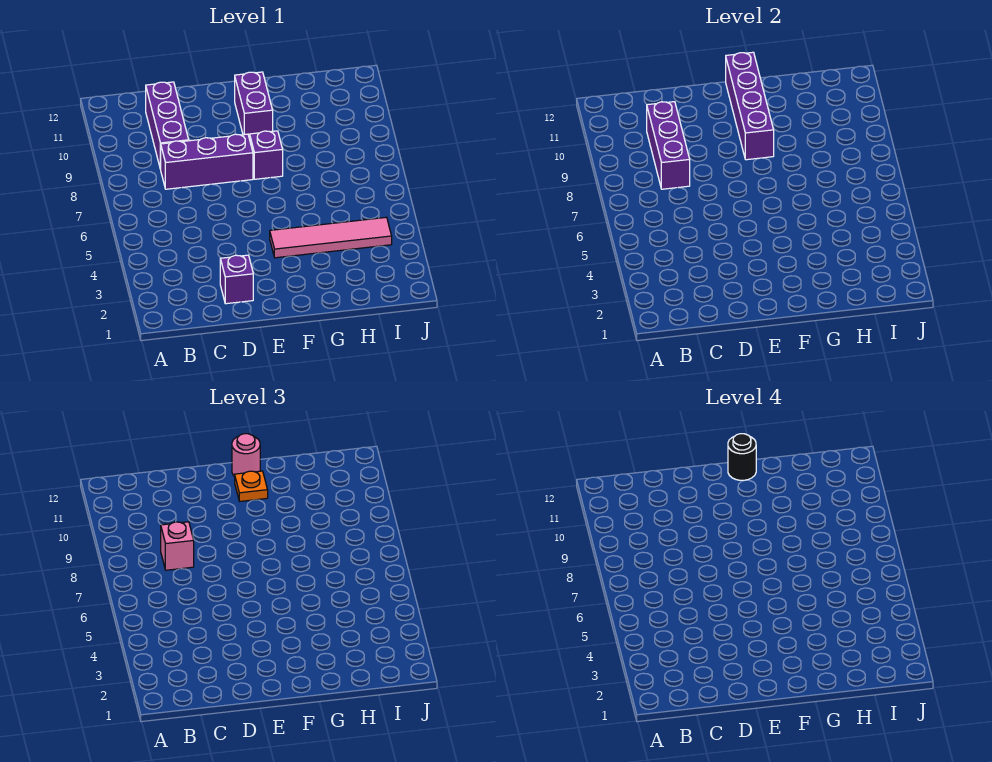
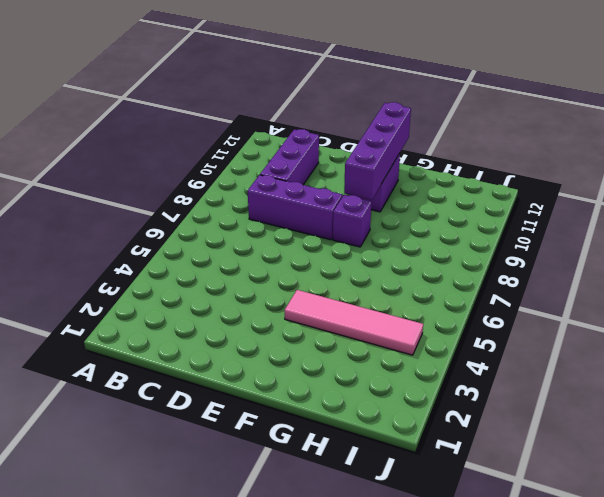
none -> purple 1x1 brick [220,255,253,304]
none -> purple 1x3 brick [647,102,690,189]
none -> pink 1x1 brick [161,522,194,570]

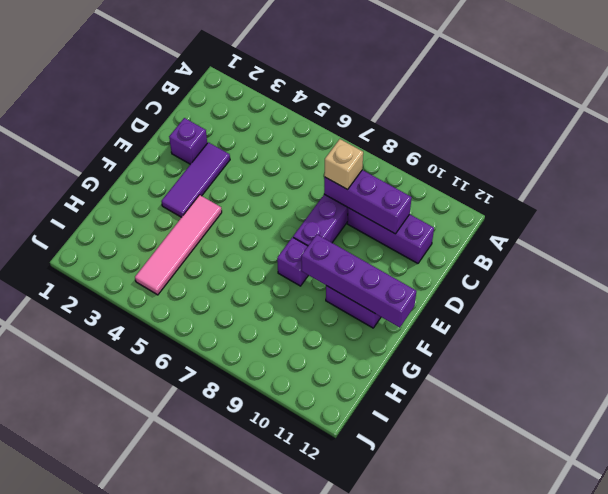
tan 1x1 brick [324,139,363,190] -> pink 1x1 brick [161,522,194,570]
purple 1x3 tile [161,142,230,217] -> none
none -> orange 1x1 plate [235,471,268,501]
none -> pink 1x1 round brick [232,434,260,476]
none -> black 1x1 round brick [728,434,756,480]

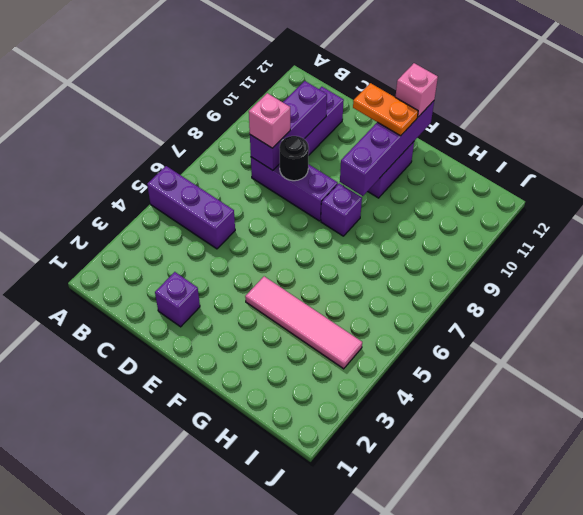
purple 1x3 brick [147,166,235,249] -> none
black 1x1 round brick [279,136,309,181] -> black 1x1 round brick moved to [728,434,756,480]
orange 1x2 plate [353,83,418,136] -> orange 1x1 plate [235,471,268,501]
pink 1x1 brick [395,63,438,117] -> pink 1x1 round brick [232,434,260,476]

